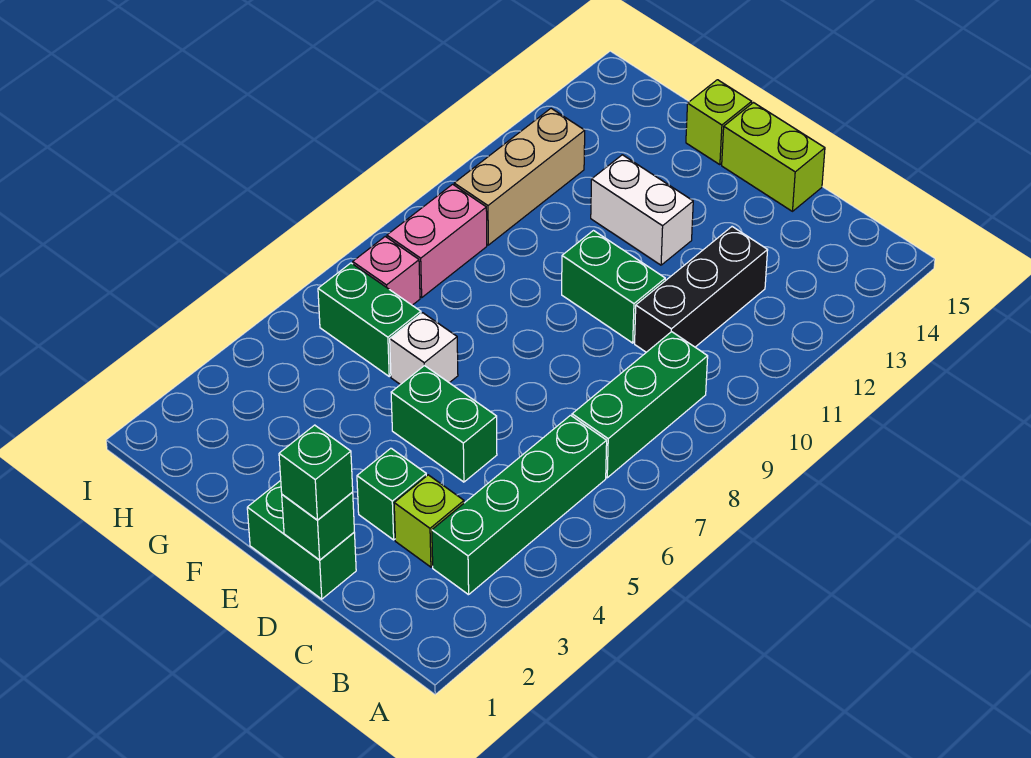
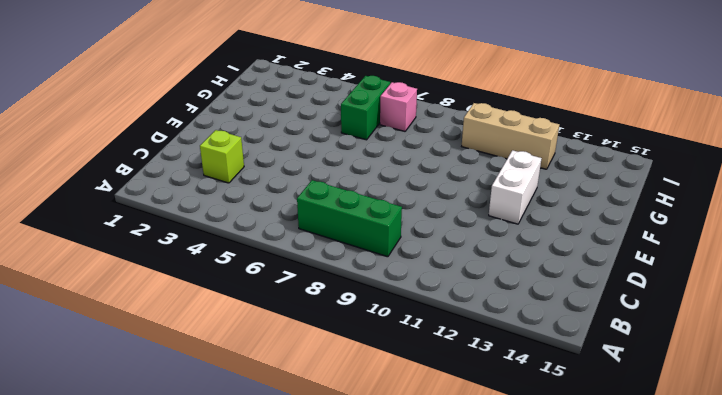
none -> green 1x4 brick [432,415,607,595]
none -> black 1x3 brick [635,227,768,352]
none -> green 1x2 brick [247,481,356,599]

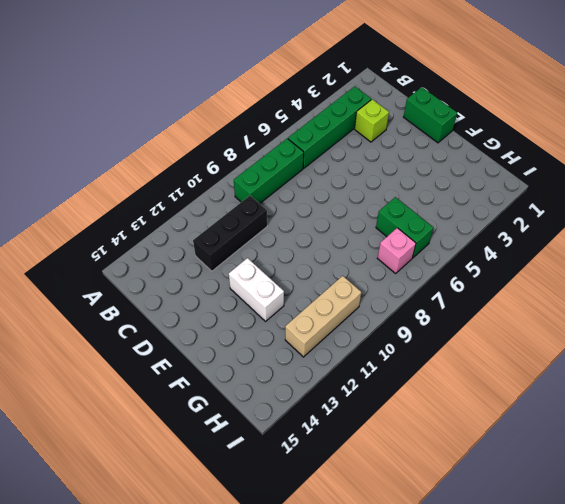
none -> green 1x1 brick [357,448,426,540]
none -> green 1x2 brick [391,365,497,482]
none -> green 1x2 brick [562,231,665,343]

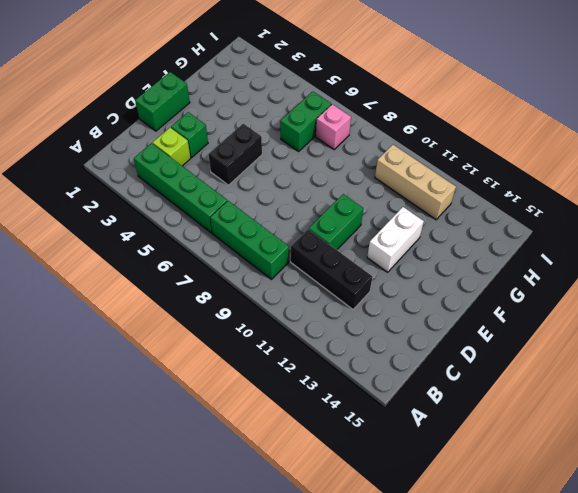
black 1x2 brick [208,124,262,185] -> green 1x2 brick [391,365,497,482]
none -> lime 1x2 brick [722,103,825,211]
none -> white 1x1 brick [390,313,458,385]
none -> lime 1x1 brick [686,80,752,165]

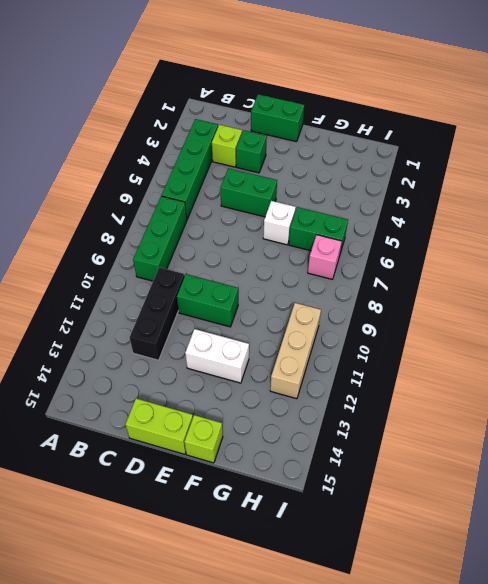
none -> pink 1x2 brick [387,184,487,297]
none -> green 1x1 brick [282,492,354,560]
none -> green 1x1 brick [279,425,353,520]

